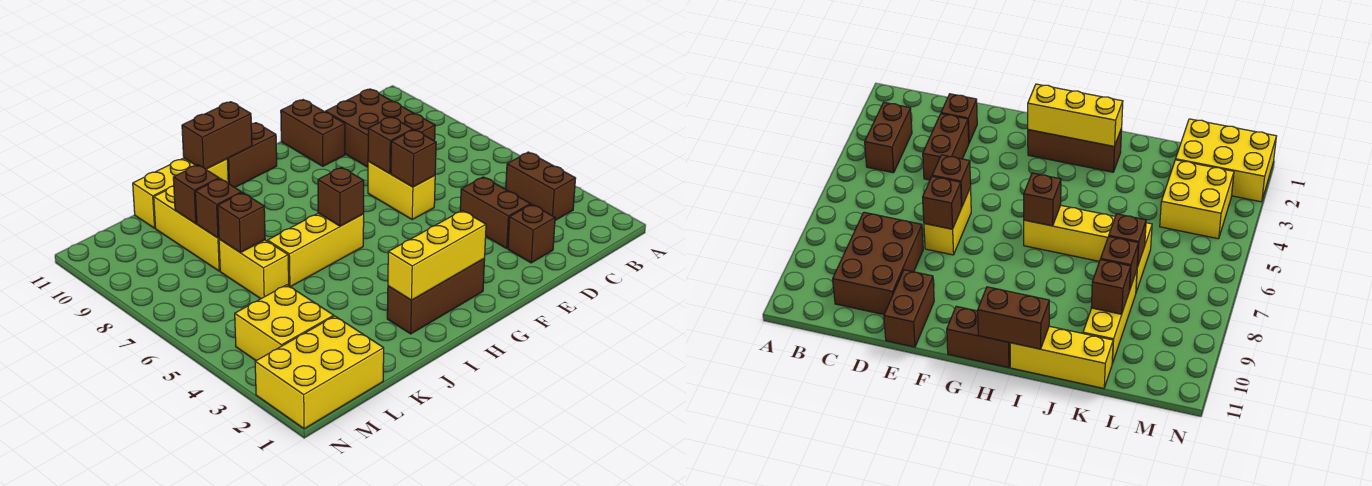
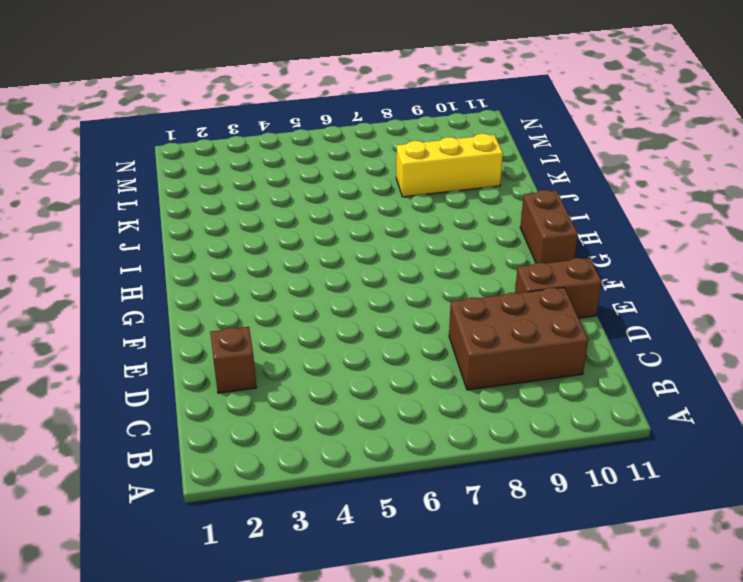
none -> brown 1x2 brick [506,152,576,220]
none -> brown 1x2 brick [460,177,530,248]
none -> yellow 1x2 brick [368,161,435,219]

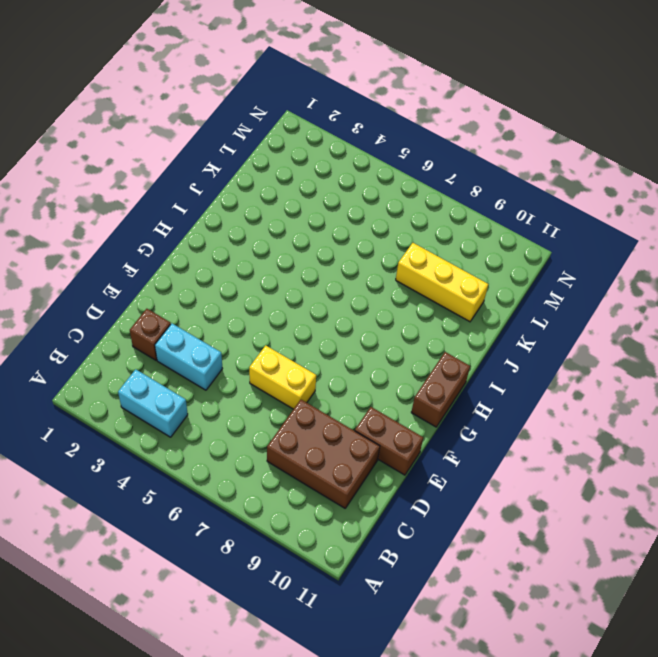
cyan 1x2 brick [118,369,188,437] -> brown 1x2 brick [506,152,576,220]
cyan 1x2 brick [155,324,222,390] -> brown 1x2 brick [460,177,530,248]
none -> brown 1x3 brick [387,259,485,334]
none -> yellow 1x3 brick [268,213,364,287]
none -> yellow 1x3 brick [133,158,228,228]

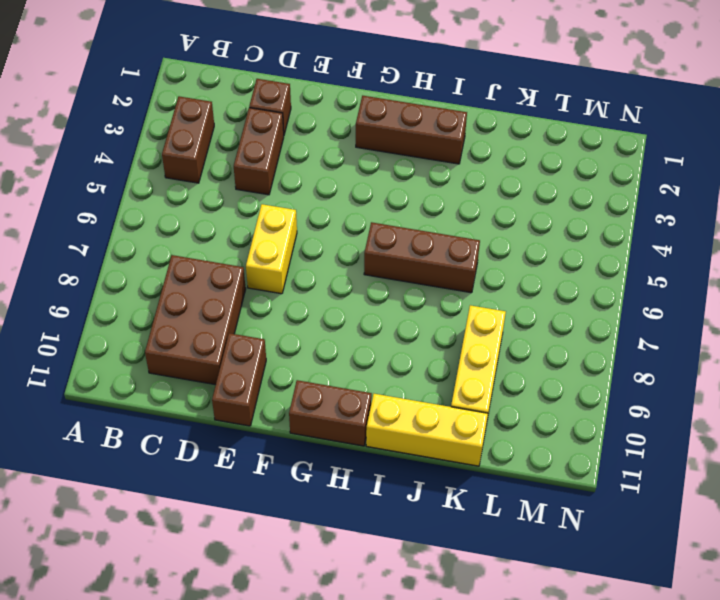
brown 1x3 brick [364,222,480,293] -> yellow 1x3 brick [268,213,364,287]
none -> yellow 1x2 brick [219,239,289,299]
none -> yellow 2x3 brick [255,316,384,429]
none -> yellow 2x2 brick [235,285,334,361]

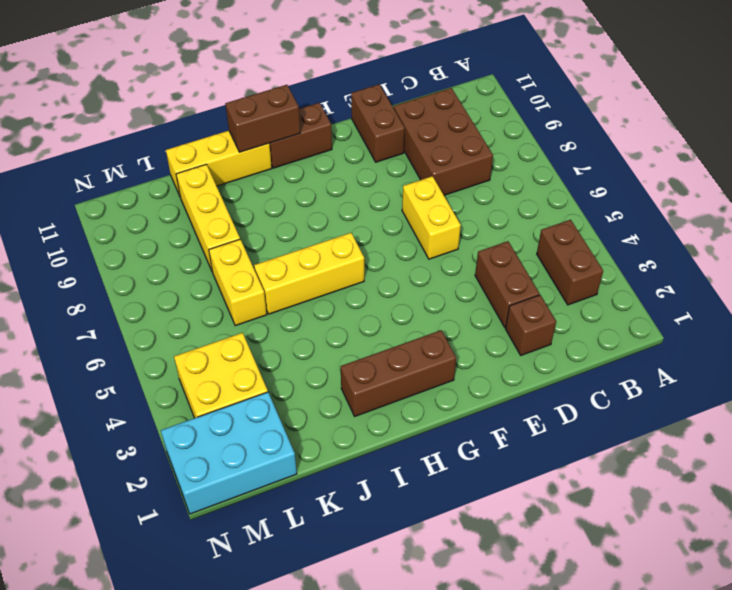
cyan 2x3 brick [161,392,297,514] -> yellow 2x3 brick [255,316,384,429]
none -> brown 1x1 brick [391,130,436,187]
none -> brown 1x1 brick [368,117,413,173]
none -> yellow 1x3 brick [388,211,486,300]

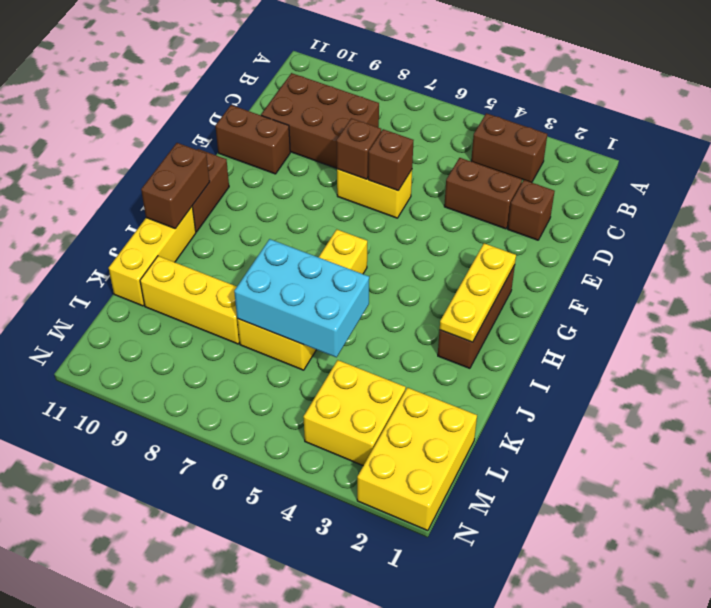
yellow 1x3 plate [440,243,516,342] -> yellow 1x3 brick [388,211,486,300]
cyan 2x3 brick [234,239,369,357] -> brown 1x1 brick [218,193,265,253]
none -> brown 1x1 brick [318,167,364,226]
none -> brown 1x1 brick [195,179,242,238]
none -> brown 1x1 brick [173,165,219,224]

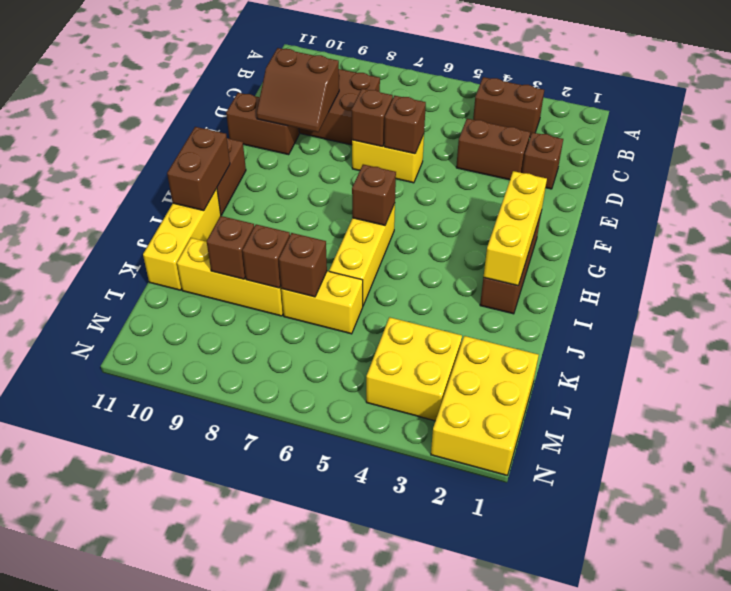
brown 2x2 slope [257,48,339,132] -> none

